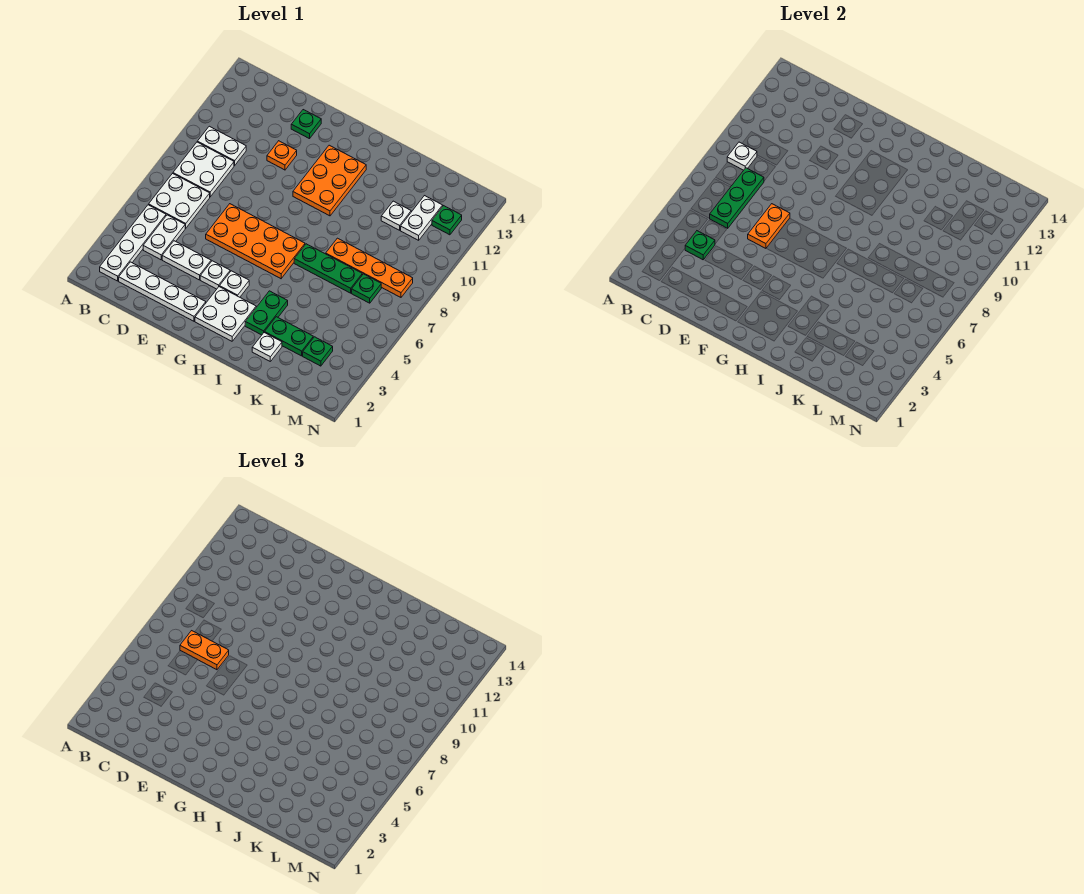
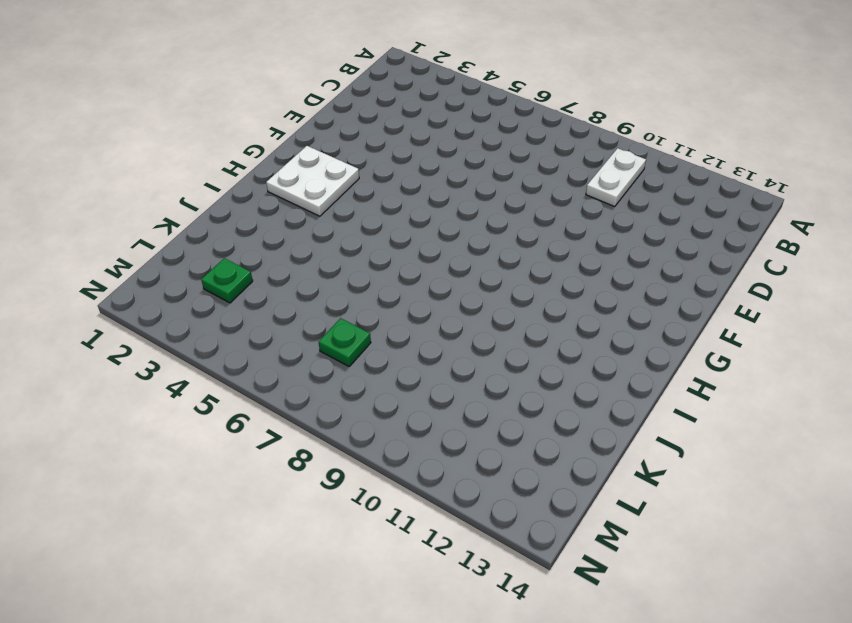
none -> white 1x4 plate [100,205,166,281]
none -> white 2x2 plate [149,174,210,228]
none -> white 2x2 plate [173,142,234,197]

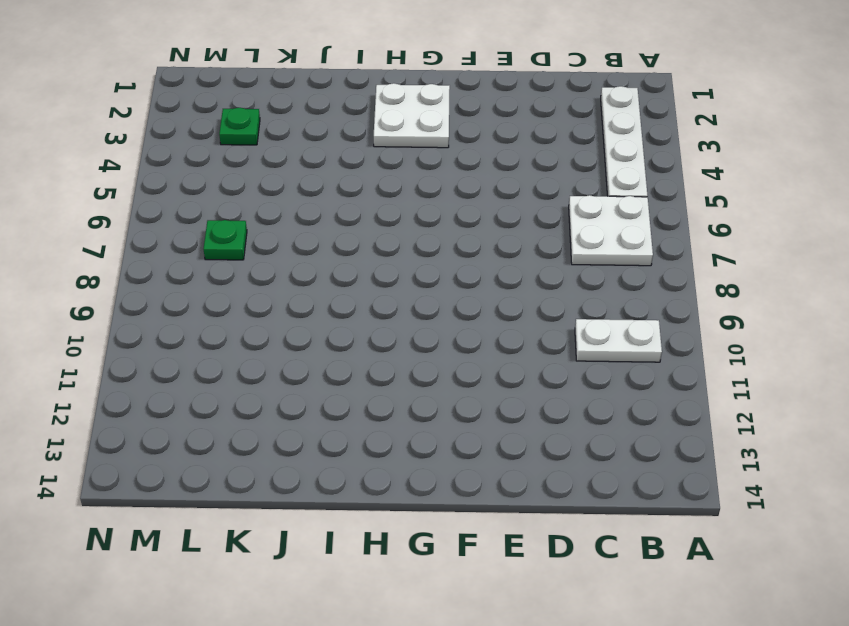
none -> white 2x2 plate [173,142,234,197]
none -> white 1x4 plate [119,262,206,321]
none -> white 1x2 plate [143,215,185,260]

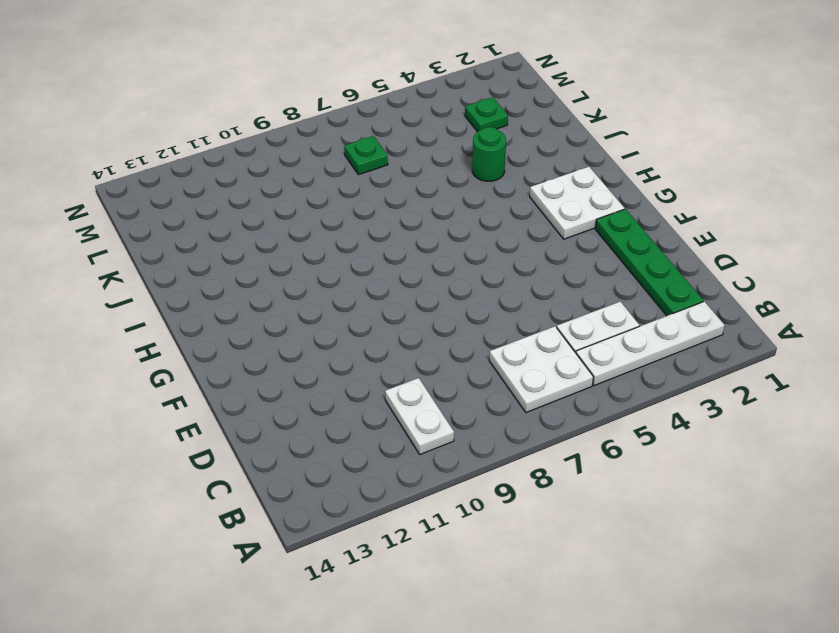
green 1x4 plate [595,209,703,316] -> white 1x4 plate [119,262,206,321]
green 1x1 round brick [472,127,506,181] -> none
none -> white 2x2 plate [173,142,234,197]
none -> white 1x2 plate [162,241,211,280]
none -> orange 2x4 plate [206,204,305,279]

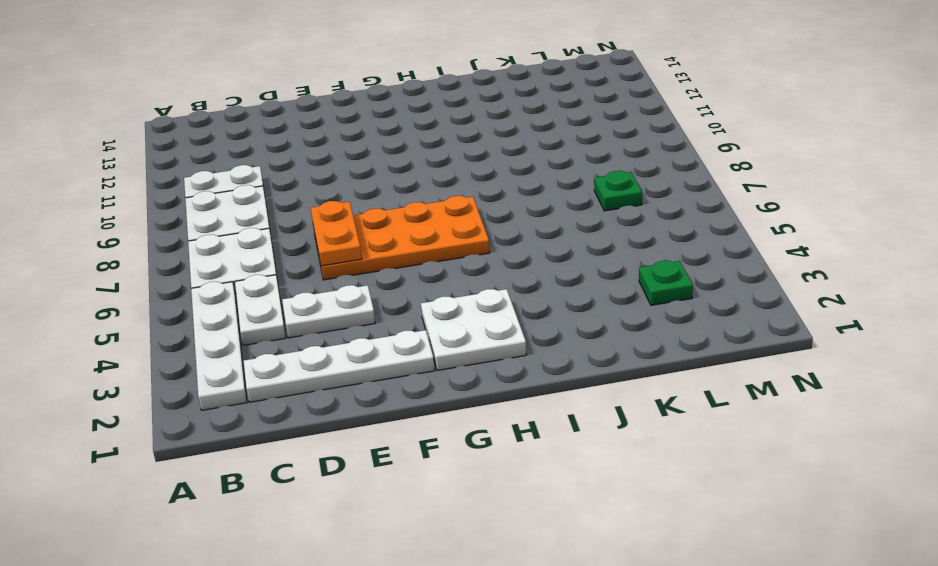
none -> orange 1x1 plate [267,141,297,170]
none -> green 1x1 plate [291,110,321,139]
none -> white 1x1 plate [200,261,230,289]

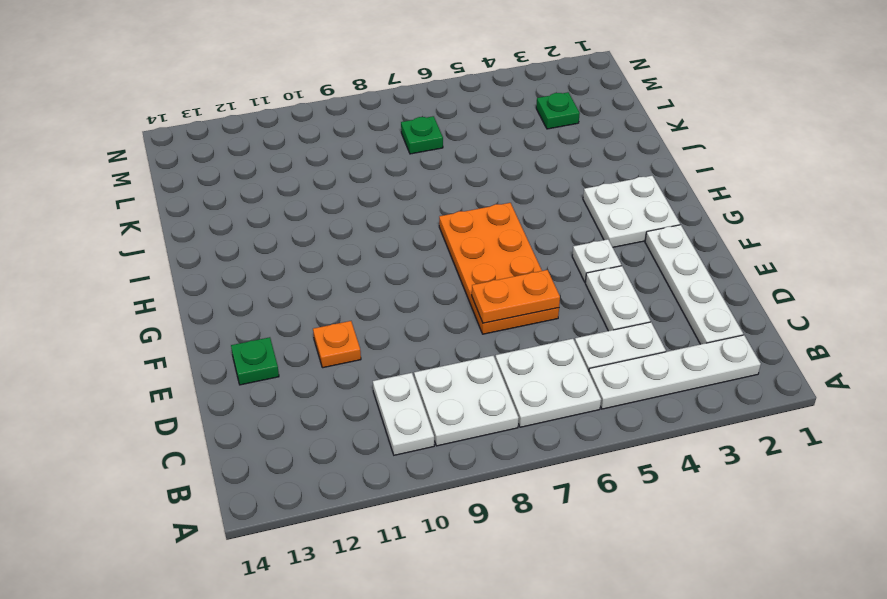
none -> white 1x1 plate [220,271,249,297]
none -> orange 2x3 plate [293,145,366,216]
none -> green 1x2 plate [245,291,288,335]

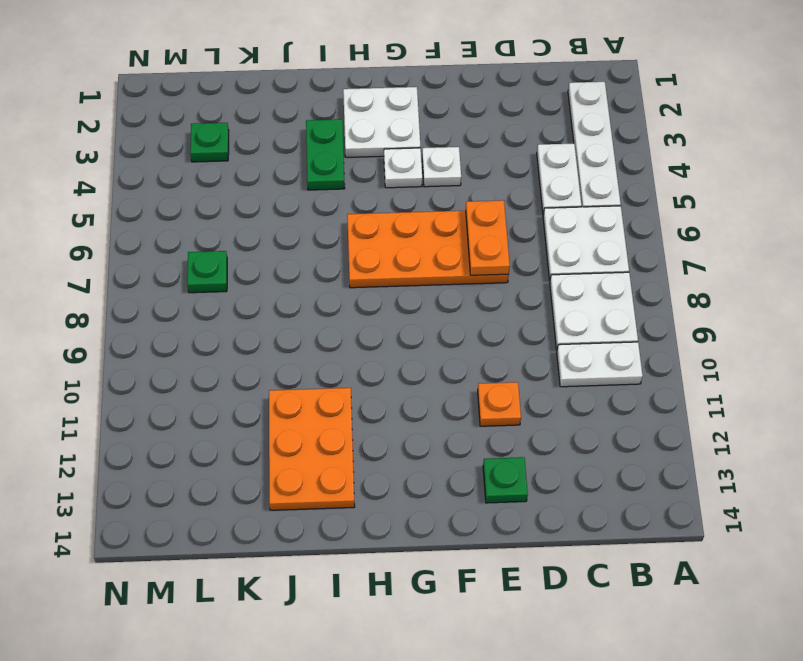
orange 2x3 plate [269,388,355,510] -> orange 2x3 plate moved to [293,145,366,216]
none -> white 1x4 plate [119,262,206,321]
none -> white 1x2 plate [162,241,211,280]
none -> green 1x3 plate [294,244,362,293]

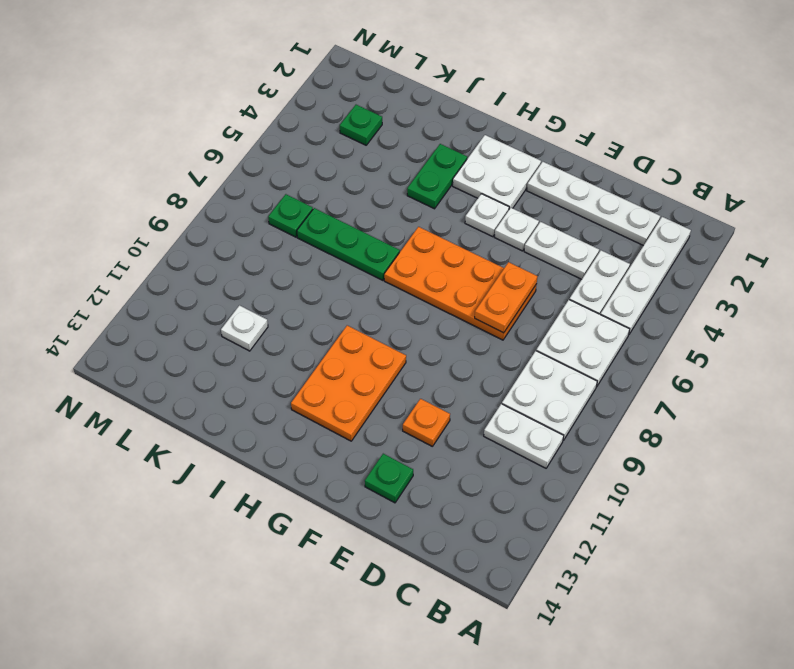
none -> white 1x1 plate [252,332,282,361]
none -> green 1x2 plate [265,317,313,356]
none -> orange 1x4 plate [326,238,413,297]

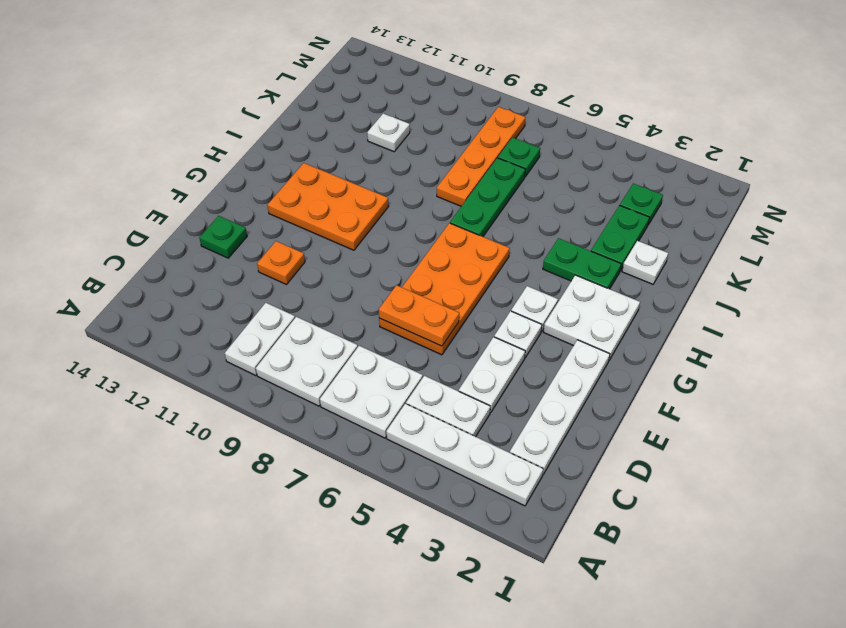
none -> white 1x2 plate [401,196,443,240]
none -> green 1x1 plate [432,206,462,235]
none -> white 1x1 plate [727,142,757,170]

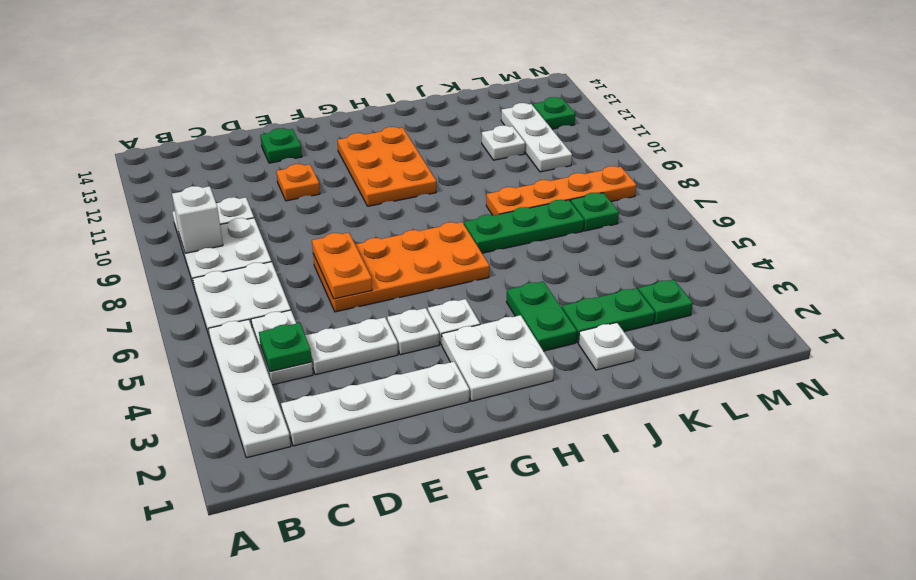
white 1x1 brick [172,186,223,253] -> white 1x1 plate [727,142,757,170]
white 1x3 plate [501,103,572,172] -> white 1x2 plate [401,196,443,240]
none -> green 1x3 plate [709,168,764,228]
none -> orange 1x2 plate [180,631,229,670]

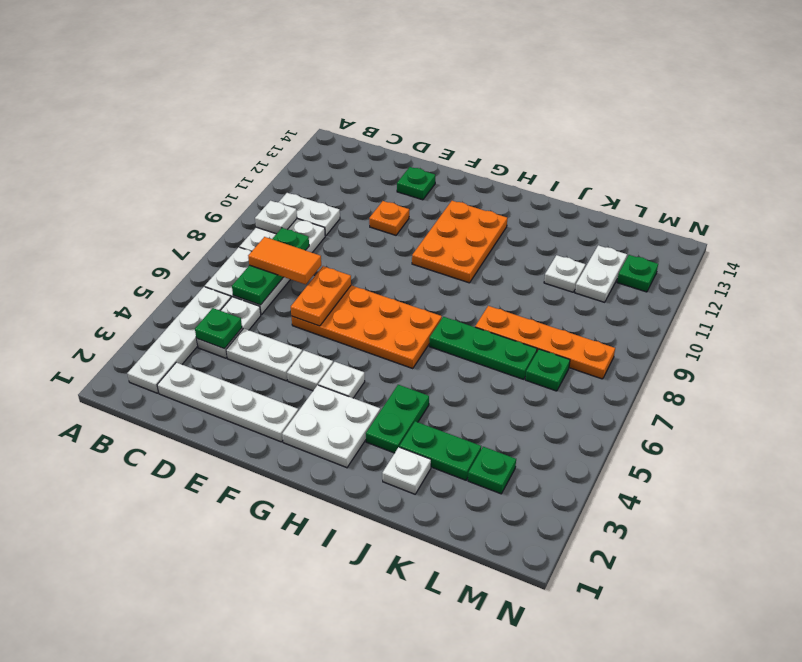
orange 1x2 tile [248,237,321,284] -> orange 1x2 plate [180,631,229,670]

